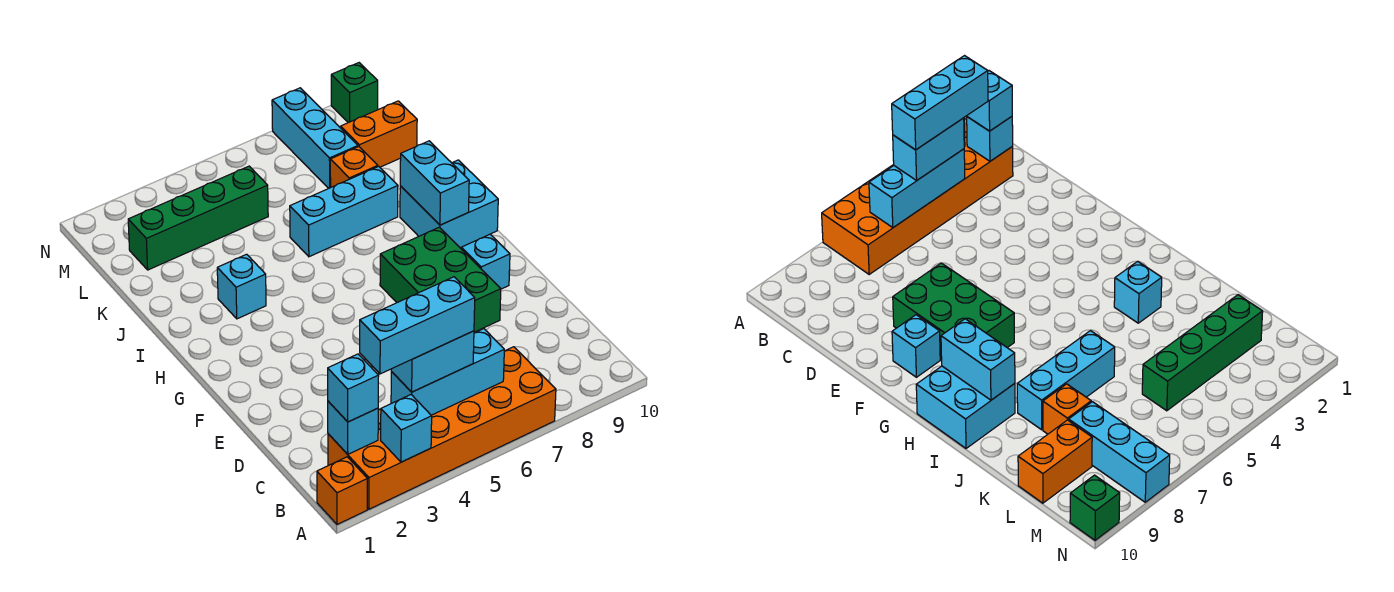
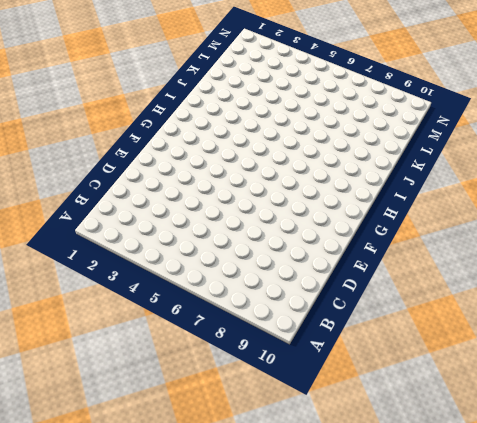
none -> orange 1x1 brick [317,457,367,524]
none -> orange 2x6 brick [328,347,556,509]
none -> green 2x3 brick [380,227,501,332]

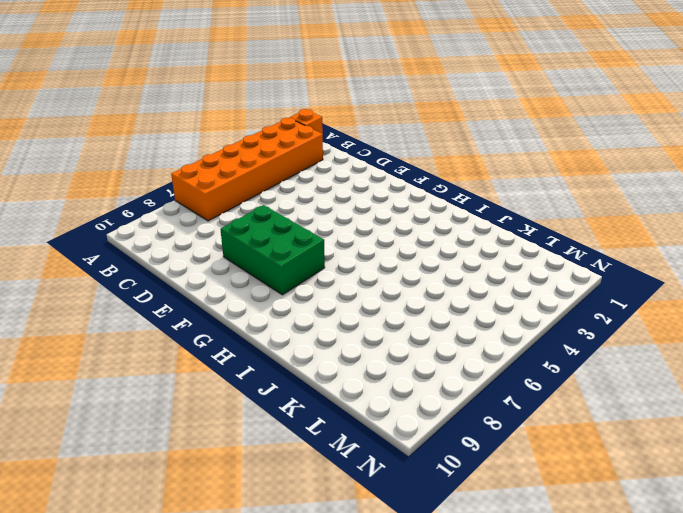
none -> cyan 1x1 brick [461,234,510,289]
none -> cyan 2x2 brick [400,160,498,248]
none -> cyan 1x1 brick [217,254,266,319]

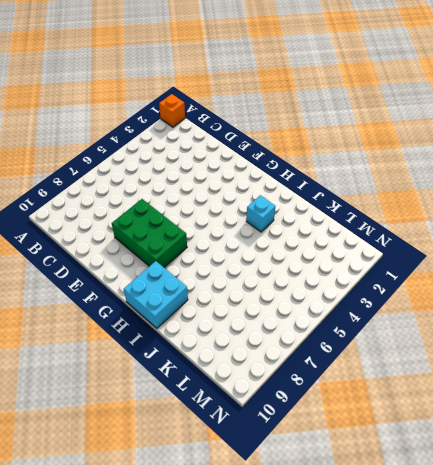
none -> orange 2x6 brick [328,347,556,509]
none -> cyan 1x1 brick [461,234,510,289]
none -> cyan 1x3 brick [290,166,398,257]

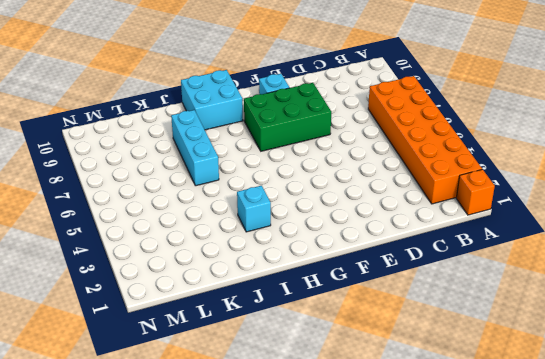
none -> orange 1x1 brick [330,147,378,187]
none -> green 1x4 brick [128,166,268,270]
none -> cyan 1x3 brick [272,88,358,188]

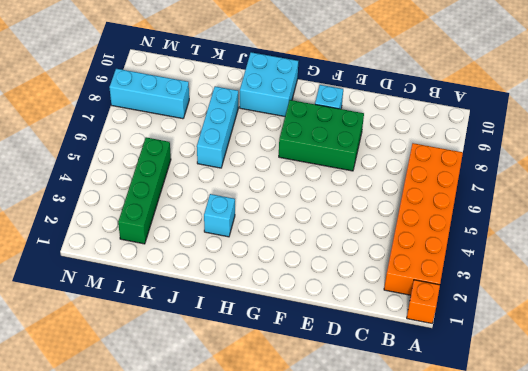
none -> orange 1x1 brick [330,147,378,187]
none -> orange 1x2 brick [341,101,417,167]
none -> green 1x1 brick [331,63,378,123]

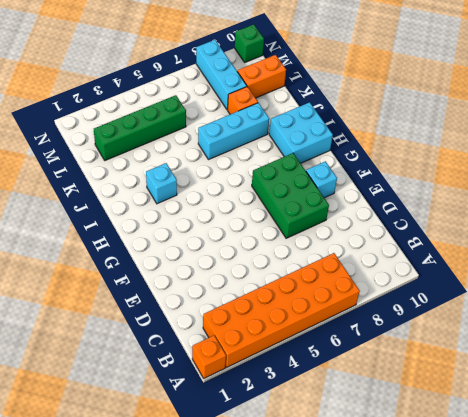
none -> cyan 1x1 brick [381,395,432,462]
none -> cyan 1x1 brick [328,401,378,454]
none -> cyan 1x3 brick [391,329,504,415]

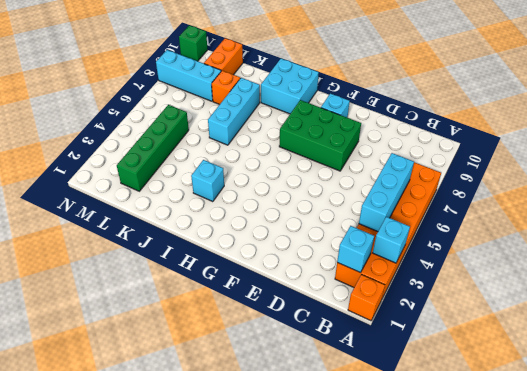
none -> cyan 1x2 brick [400,141,469,225]
none -> cyan 1x1 brick [328,354,379,422]
none -> cyan 1x2 brick [391,331,474,392]

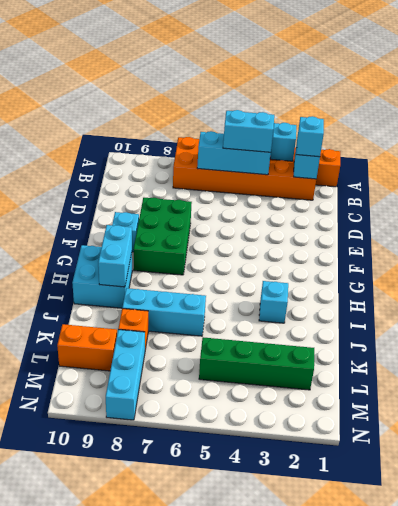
none -> green 1x1 brick [331,63,378,123]
none -> cyan 1x3 brick [360,277,475,374]

